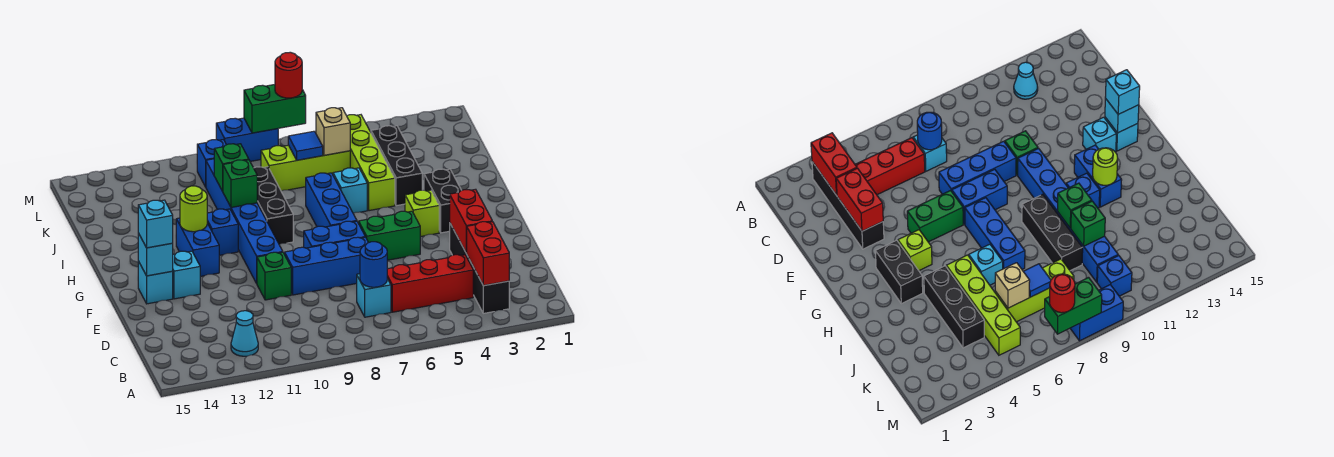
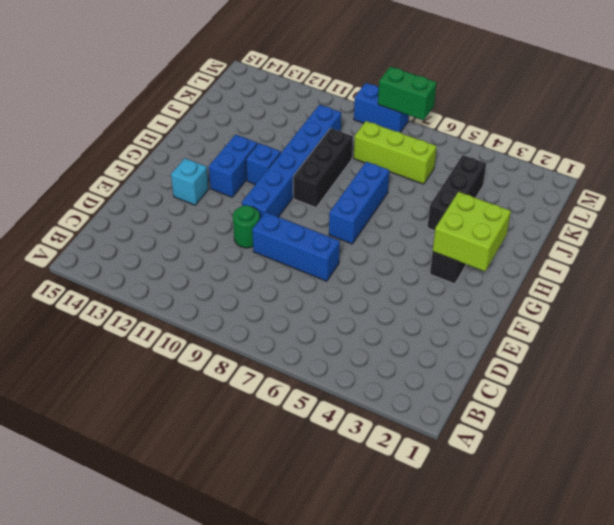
green 1x1 round brick [233,205,260,248] -> green 1x1 brick [257,252,291,300]
lime 2x2 brick [433,192,511,271] -> none
none -> black 1x4 brick [450,224,509,313]
none -> cyan 1x1 cone [231,311,258,356]
none -> red 1x3 brick [387,255,473,312]
none -> cyan 1x1 brick [357,274,391,317]

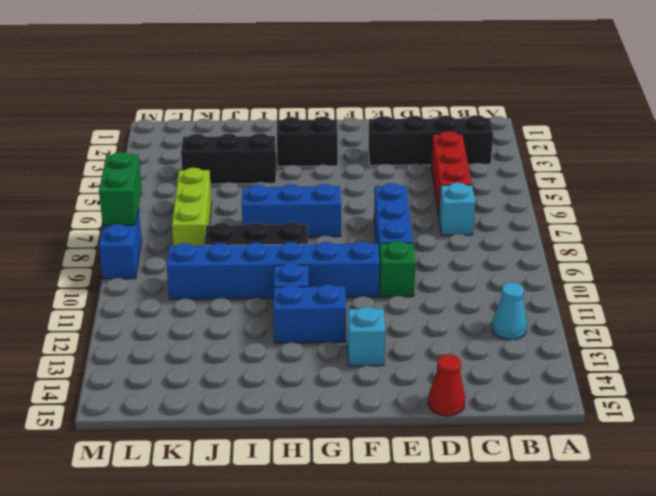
red 1x1 cone [428,354,465,416] -> none
none -> green 1x2 brick [359,211,420,260]
none -> blue 1x2 brick [304,221,365,248]
none -> cyan 1x1 brick [138,261,173,304]
none -> lime 1x1 brick [405,190,439,237]

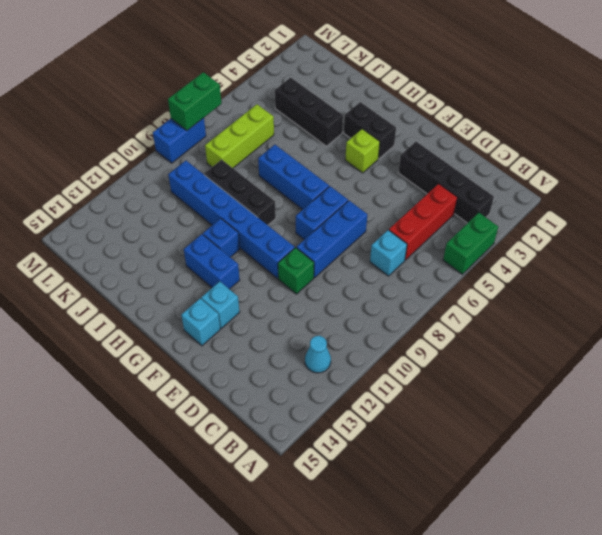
green 1x2 brick [443,213,498,274] -> green 1x2 brick moved to [359,211,420,260]
none -> lime 1x4 brick [347,115,395,211]
none -> cyan 1x1 brick [333,168,367,213]
none -> blue 1x1 brick [197,140,226,187]
none -> red 1x2 brick [467,222,509,285]

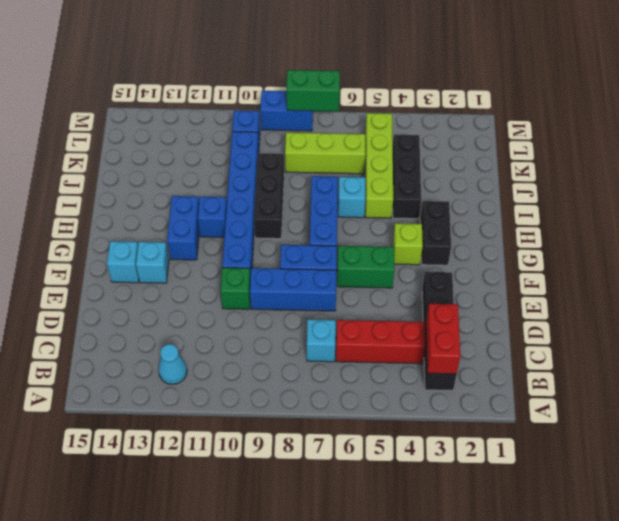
none -> blue 1x1 round brick [360,242,387,287]
none -> red 1x2 brick [450,189,492,253]
none -> cyan 1x1 brick [138,233,173,276]
none -> lime 1x1 round brick [180,186,207,232]

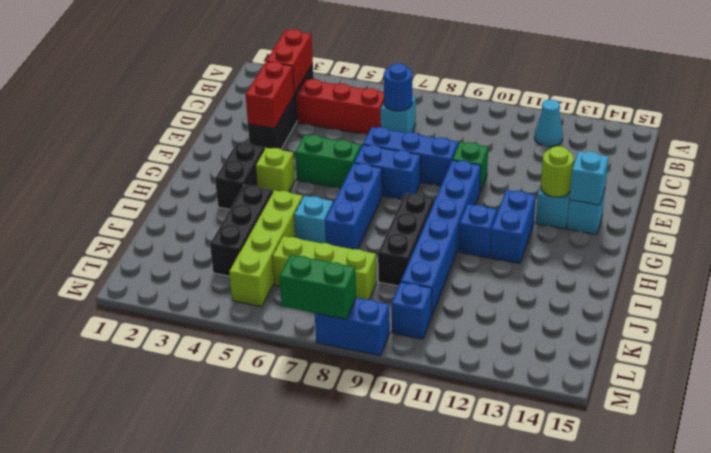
lime 1x1 round brick [541,146,574,197] -> lime 1x1 round brick moved to [180,186,207,232]
none -> green 1x1 brick [223,160,257,208]
none -> green 1x1 brick [214,144,249,191]
none -> tan 1x1 brick [316,108,350,155]
none -> blue 1x1 tile [288,131,323,160]

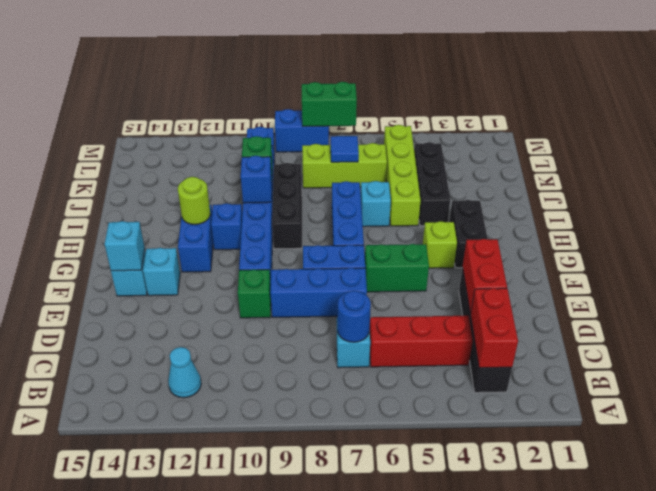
blue 1x1 brick [241,156,272,203] -> green 1x1 brick [223,160,257,208]
none -> tan 1x1 brick [316,108,350,155]
none -> cyan 1x1 brick [138,200,173,248]
none -> red 1x1 round brick [275,52,302,98]

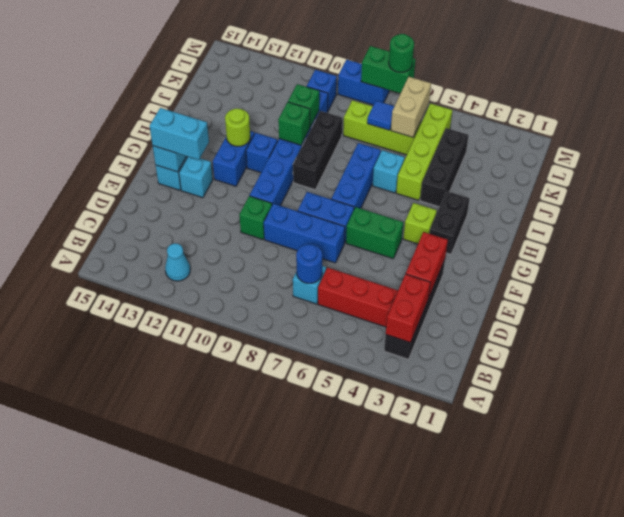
cyan 1x2 brick [150,108,209,160] -> cyan 1x1 brick [138,200,173,248]
tan 1x2 brick [391,77,431,137] -> tan 1x1 brick [316,108,350,155]
green 1x1 round brick [389,34,414,72] -> red 1x1 round brick [275,52,302,98]

